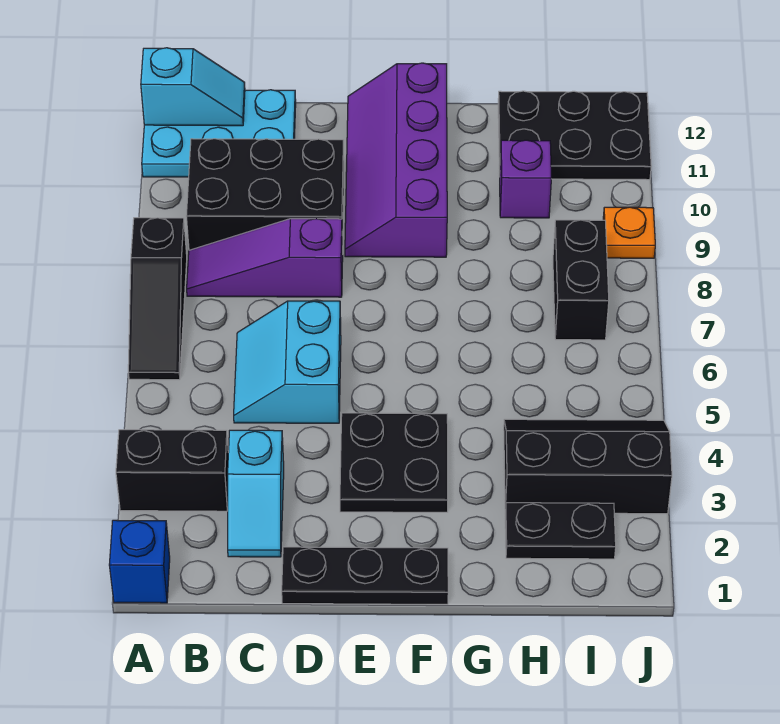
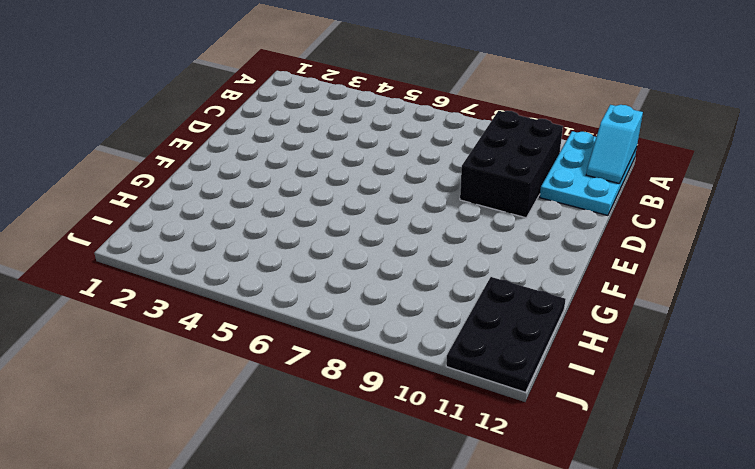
none -> blue 1x1 brick [109,520,170,603]
none -> black 1x2 brick [116,430,228,511]
none -> black 1x3 slope [128,218,187,380]

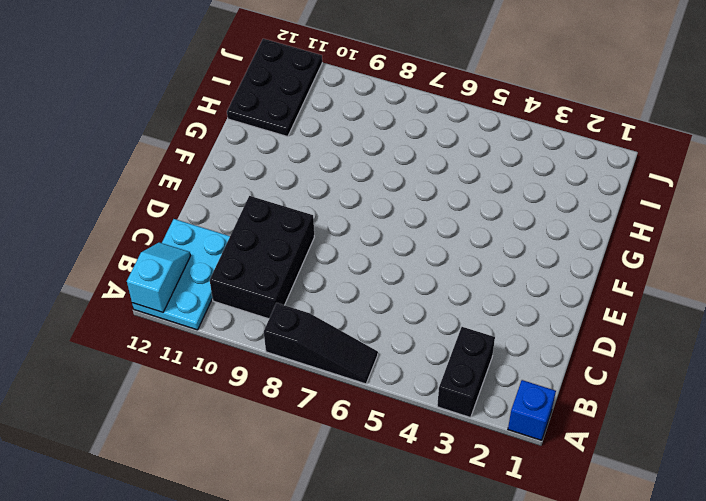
none -> purple 1x3 slope [187,219,343,297]
none -> cyan 1x2 slope [228,430,284,557]
none -> cyan 2x2 slope [234,301,341,423]

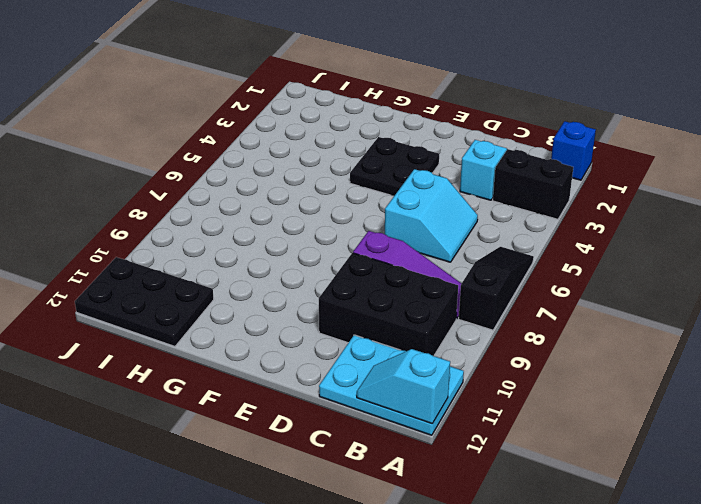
none -> black 1x3 plate [282,547,448,604]
none -> purple 2x4 slope [345,63,447,257]
none -> black 1x2 plate [505,503,616,559]

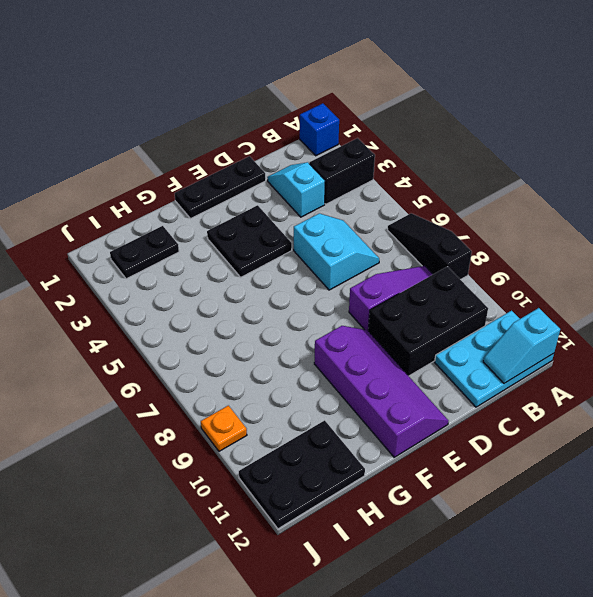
none -> black 2x3 slope [504,419,672,514]
none -> purple 1x1 brick [500,140,551,218]
none -> black 1x2 brick [553,220,609,340]

